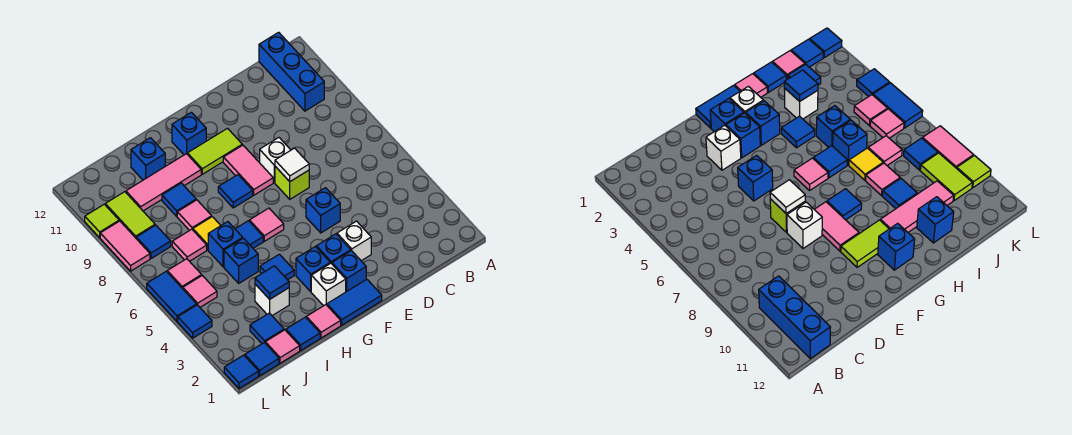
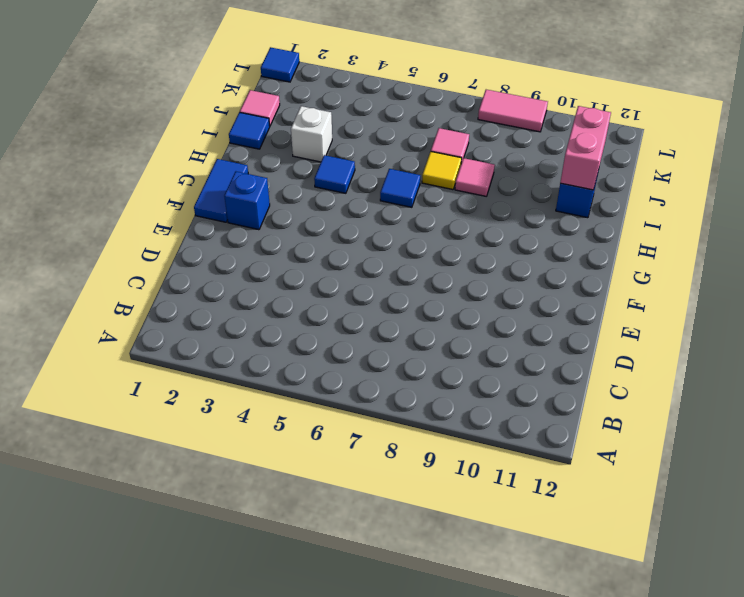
pink 1x2 brick [560,106,611,190] -> none
none -> blue 1x3 brick [259,32,324,111]
none -> white 1x1 brick [337,221,371,261]
none -> blue 1x1 brick [306,188,340,233]
none -> lime 1x1 brick [275,166,309,199]

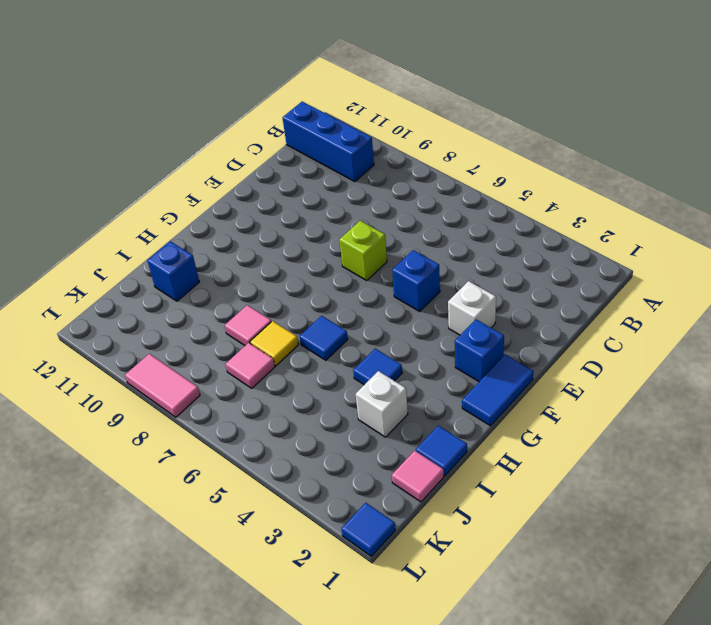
none -> white 1x1 brick [260,138,291,183]
none -> blue 1x1 brick [316,234,351,264]
none -> pink 1x2 tile [223,145,273,195]
none -> lime 1x2 tile [187,128,242,174]

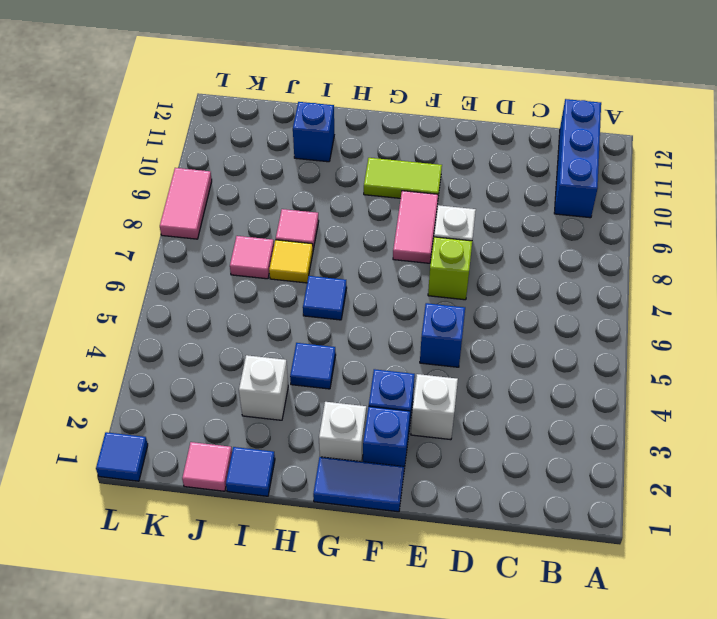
none -> blue 1x1 brick [296,247,330,292]
none -> pink 1x1 tile [249,208,284,241]
none -> blue 1x1 tile [218,175,253,208]
none -> blue 1x1 brick [172,112,206,155]

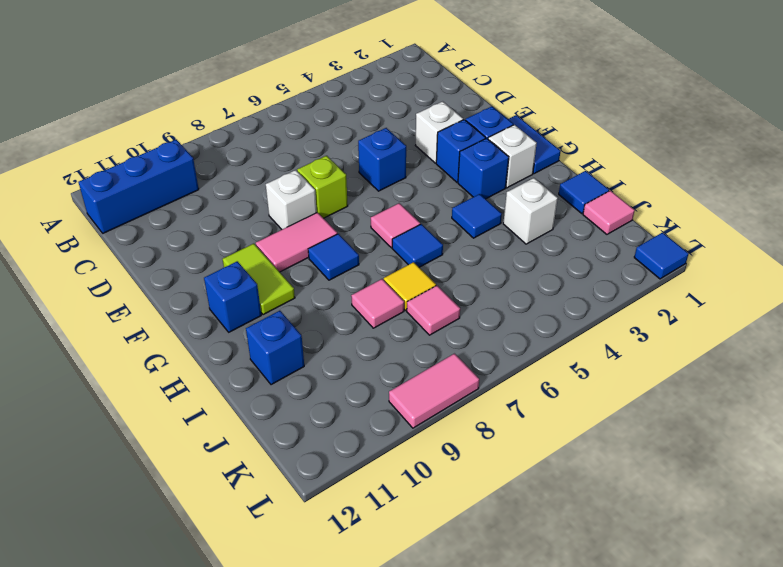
none -> pink 1x1 tile [306,305,341,338]
none -> pink 1x3 tile [126,154,201,211]
none -> blue 1x1 brick [224,238,258,283]
none -> blue 1x1 brick [208,222,243,267]

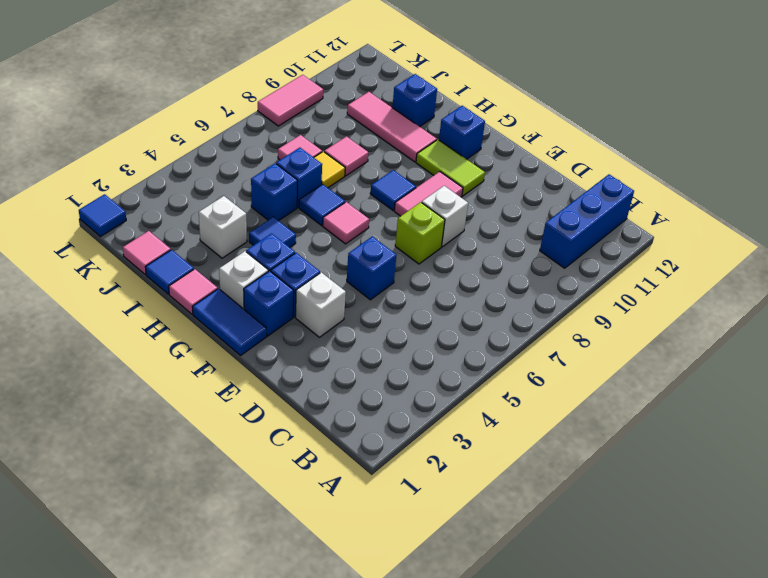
none -> blue 1x1 tile [162,183,196,216]
none -> blue 1x1 tile [250,313,284,344]
none -> blue 1x1 tile [245,343,279,376]
none -> pink 1x1 tile [183,275,217,307]

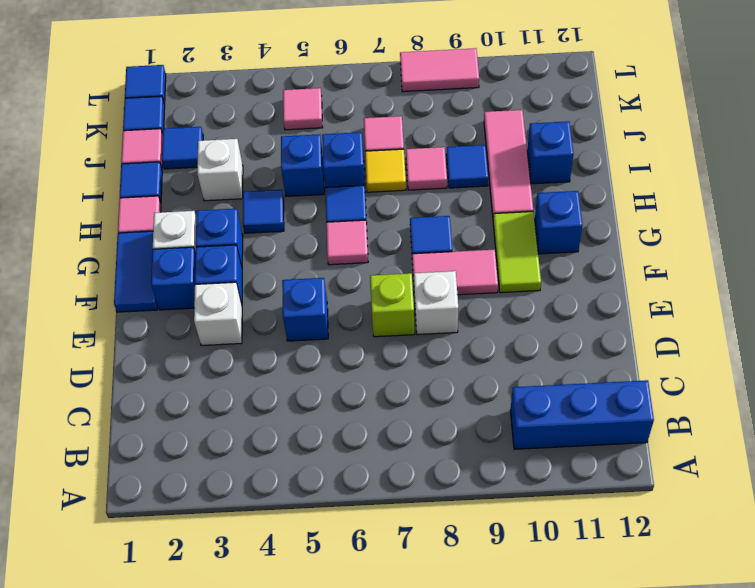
none -> pink 1x1 tile [167,259,202,289]
none -> blue 1x1 tile [136,225,171,259]
none -> lime 1x2 tile [105,192,155,238]
none -> blue 1x1 tile [178,305,212,338]

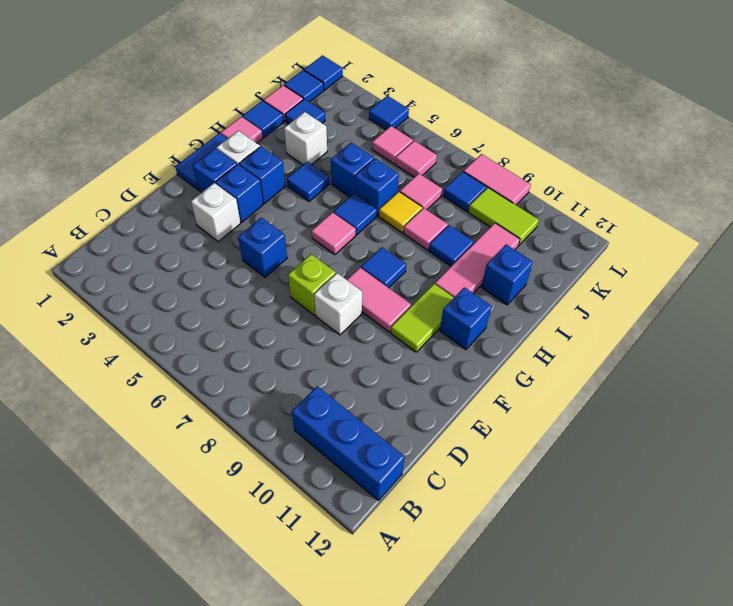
none -> blue 1x2 tile [147,271,197,321]
none -> lime 1x1 tile [85,204,119,238]
none -> white 1x1 tile [275,148,309,181]
none -> blue 1x1 tile [255,266,289,299]

